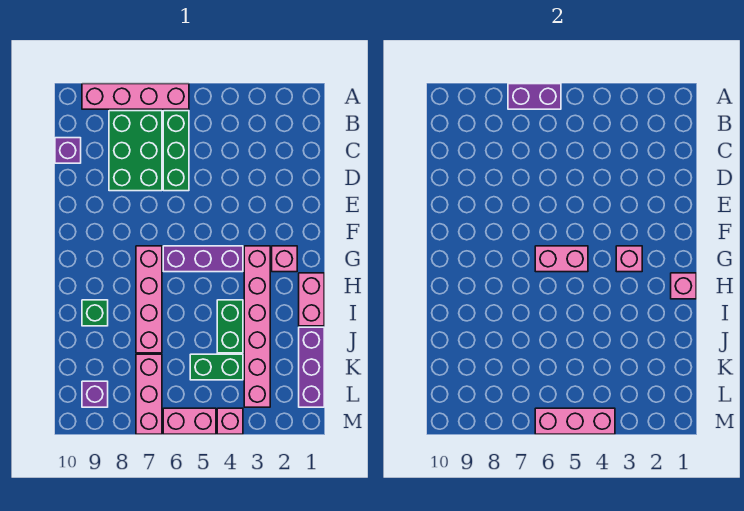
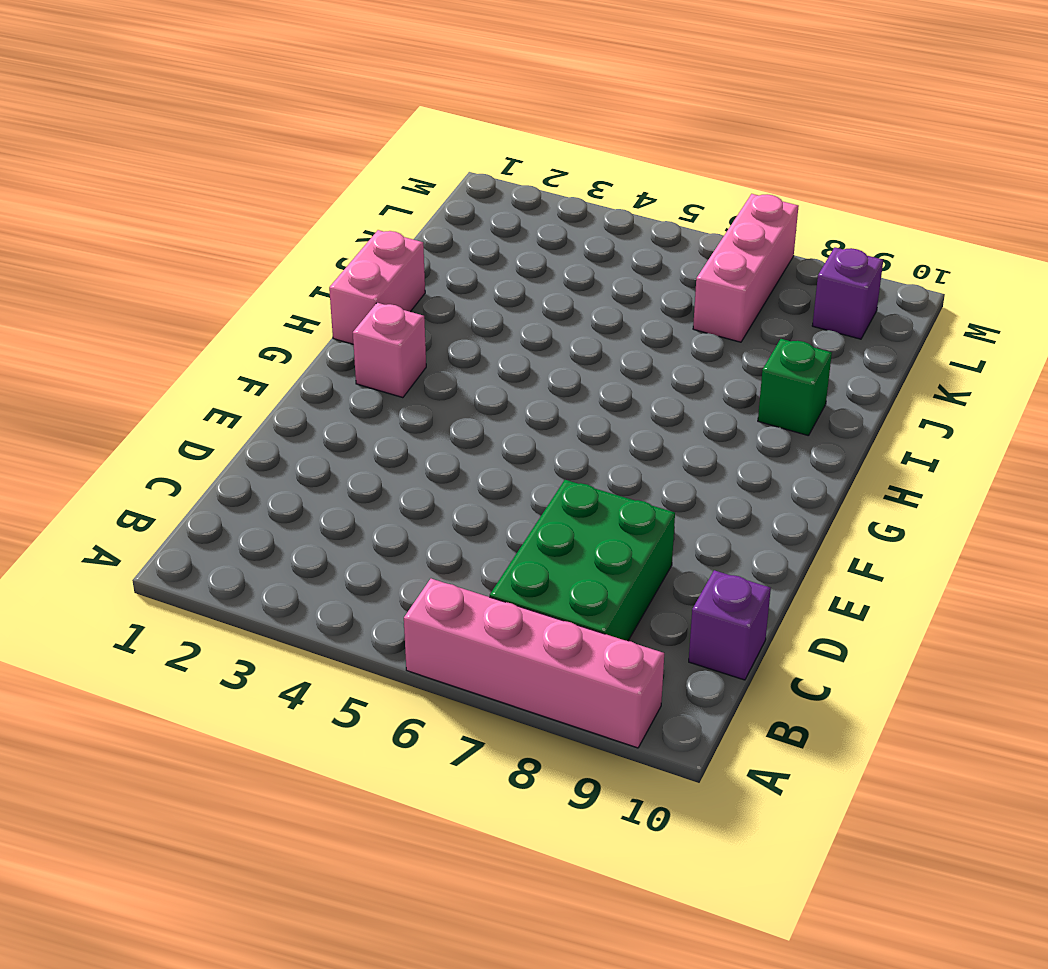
none -> green 1x3 brick [163,111,189,191]
none -> pink 1x6 brick [244,246,270,407]
none -> purple 1x3 brick [163,246,243,272]

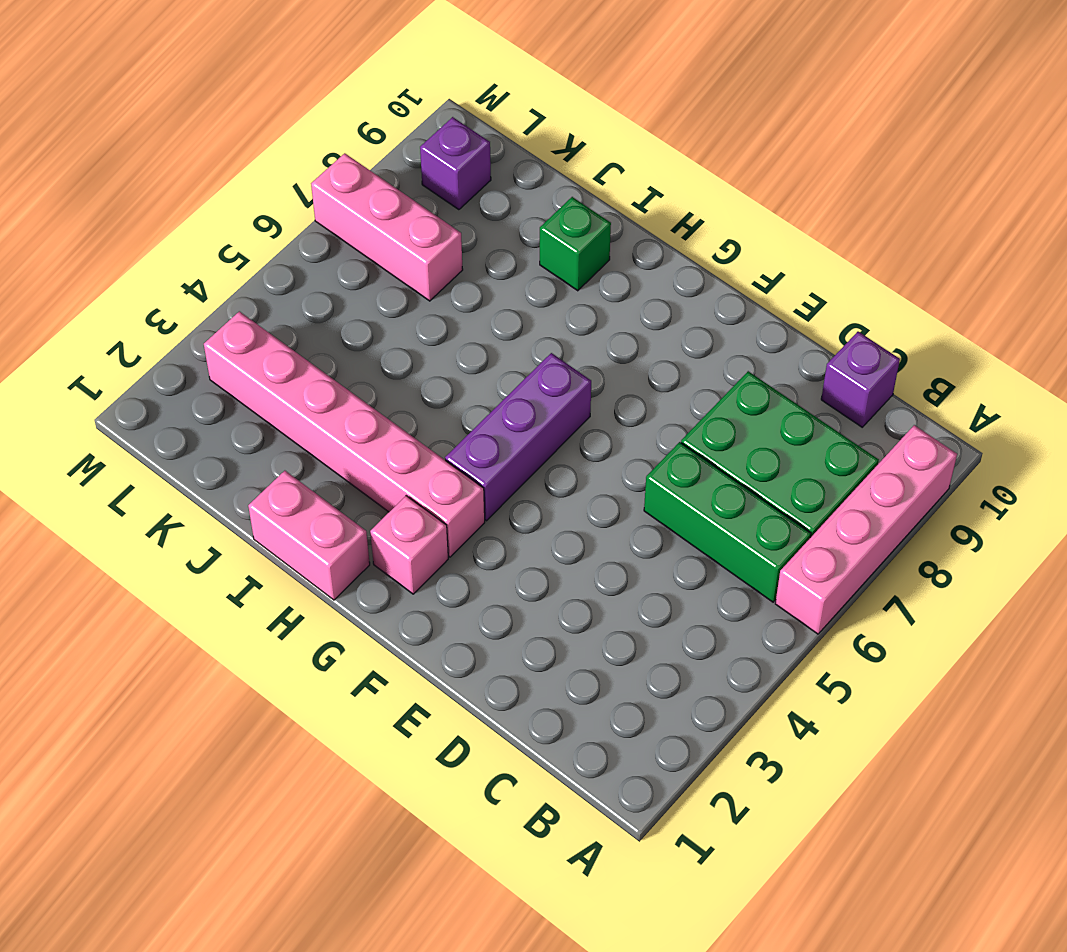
none -> pink 1x4 brick [136,246,162,353]
none -> green 1x2 brick [217,300,243,353]
none -> purple 1x3 brick [299,327,324,407]

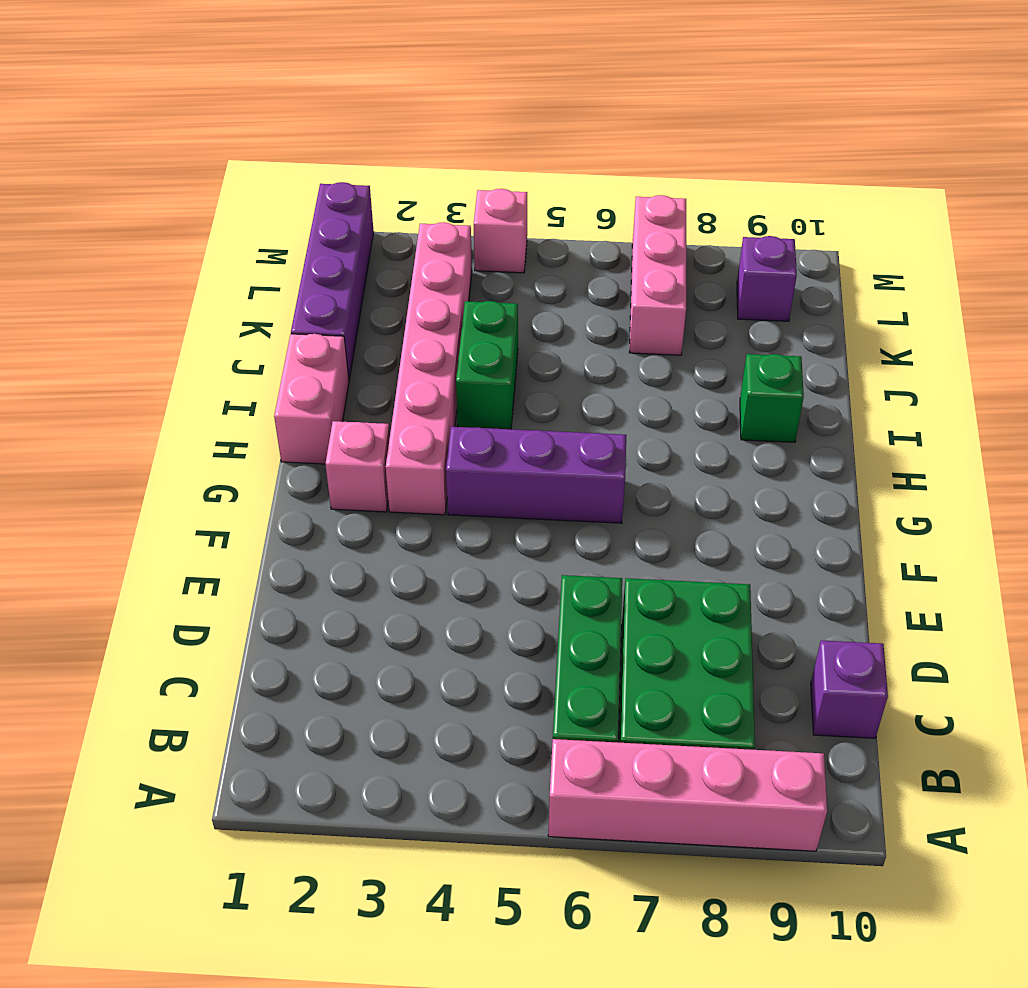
purple 1x4 brick [291,182,374,379] -> purple 1x3 brick [299,327,324,407]
none -> pink 1x4 brick [136,246,162,353]
none -> green 1x2 brick [190,354,243,380]
none -> pink 1x2 brick [163,408,216,434]

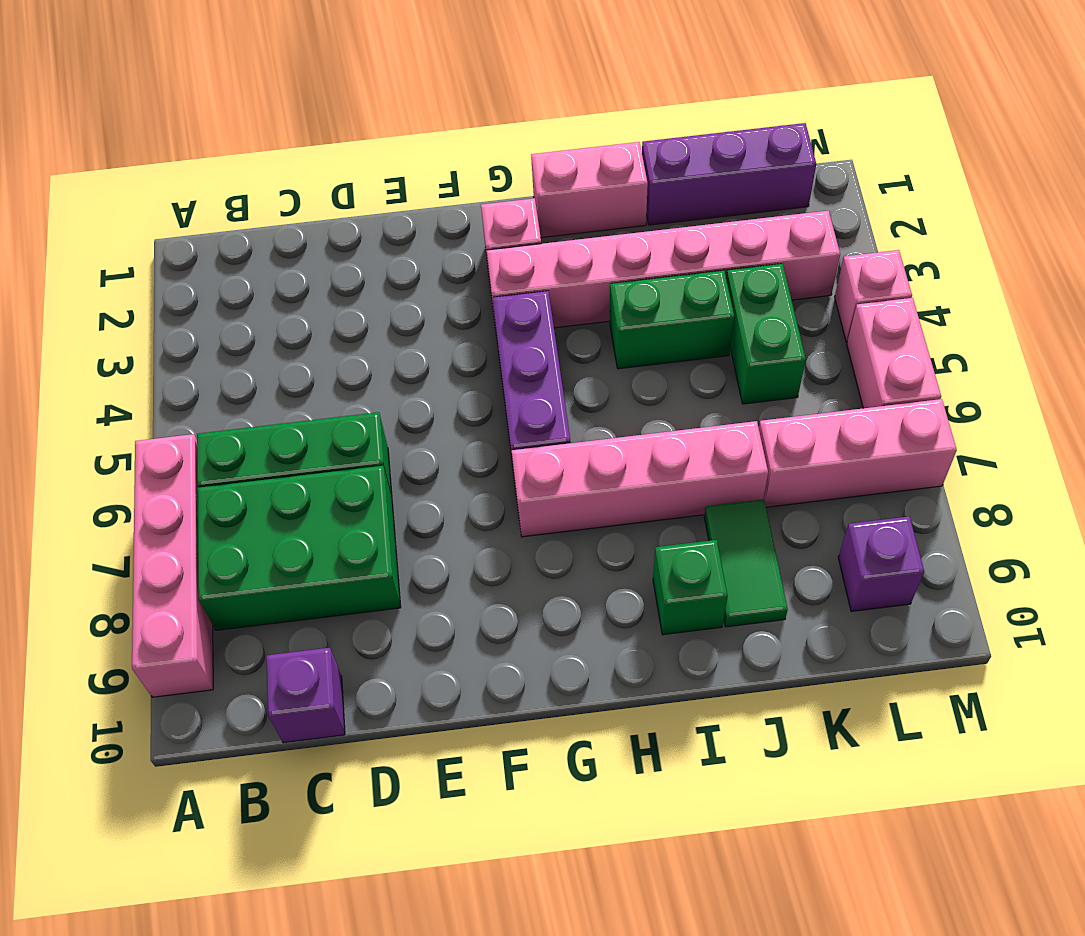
green 1x2 tile [704,499,788,627] -> none
none -> purple 1x2 brick [508,84,561,109]
none -> pink 1x1 brick [616,246,642,272]
none -> pink 1x2 brick [535,246,588,272]

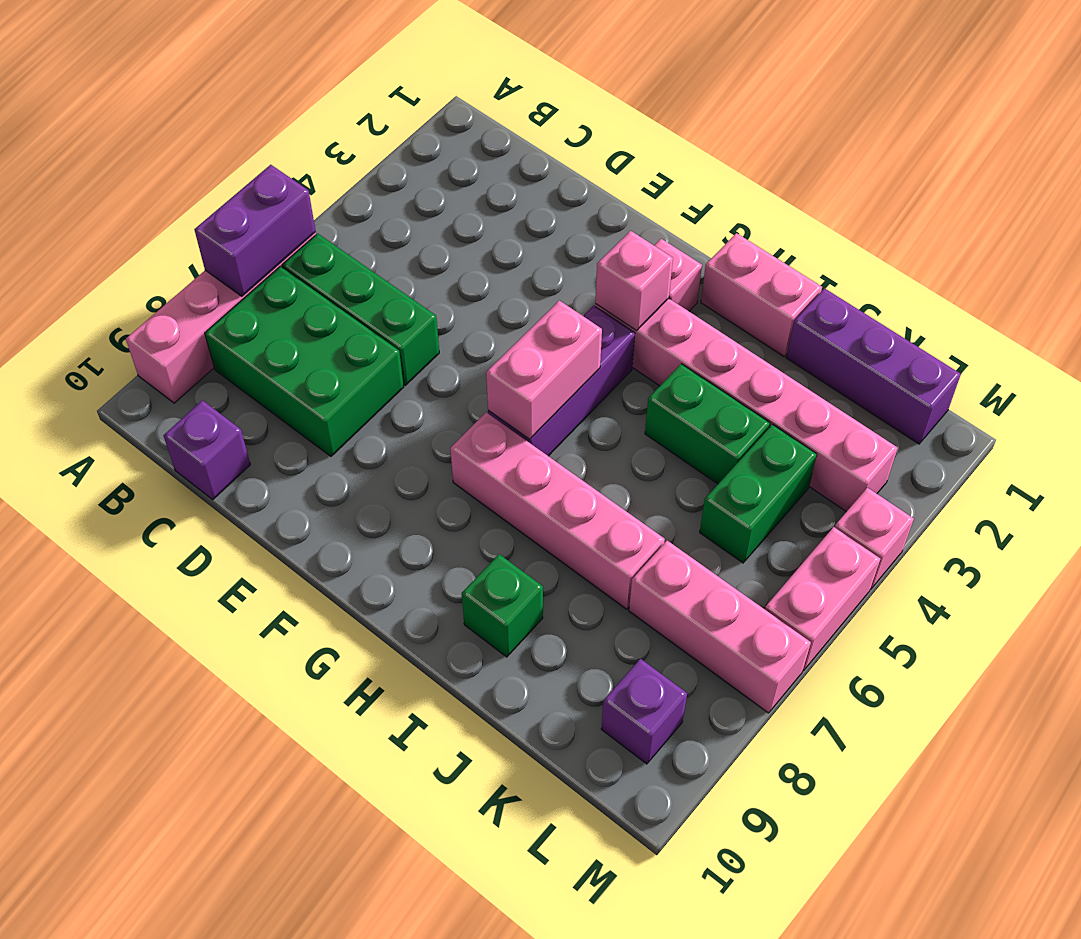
none -> pink 1x1 brick [671,273,696,299]
none -> pink 1x3 brick [535,408,615,434]

